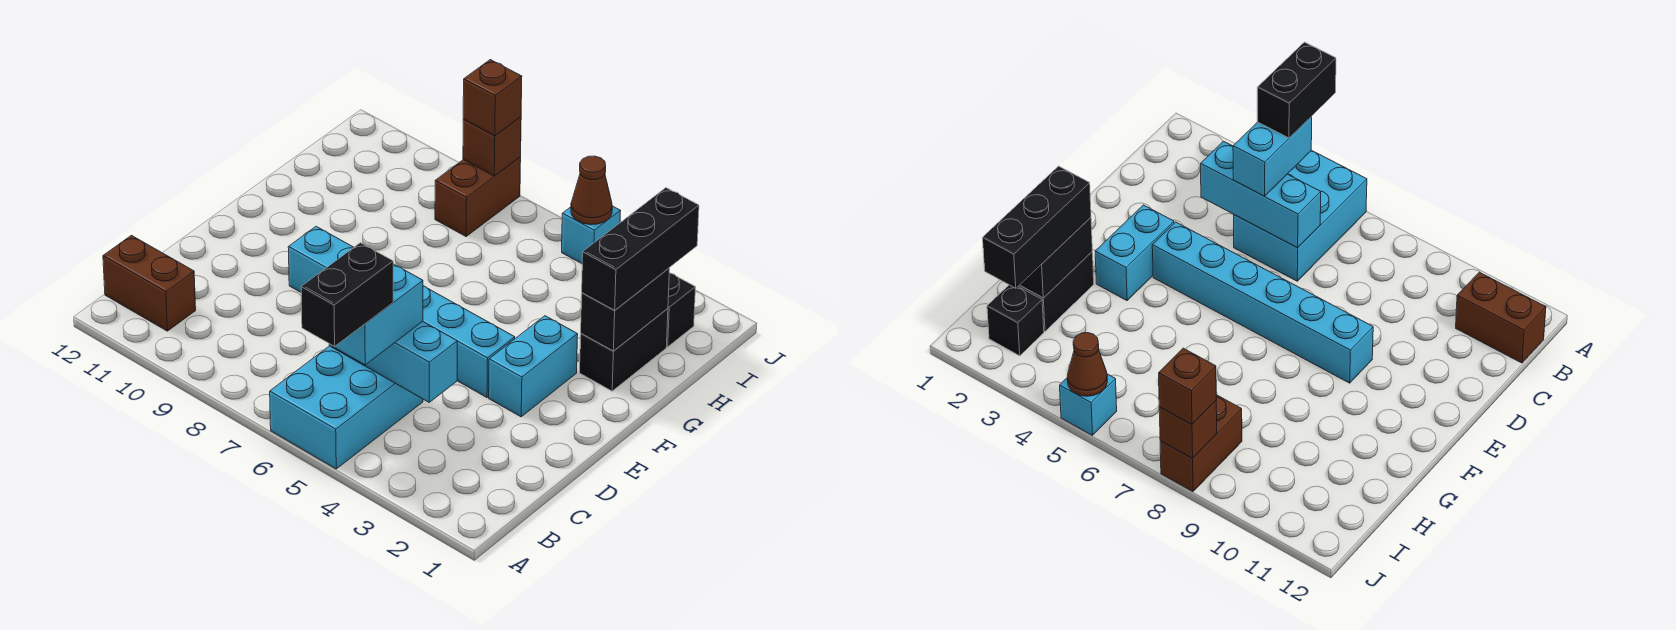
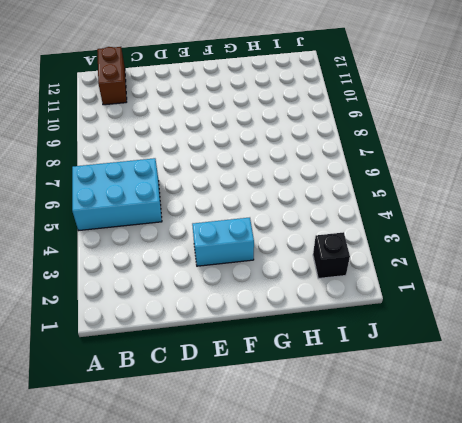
none -> cyan 1x6 brick [288,226,515,397]
none -> black 1x2 brick [580,309,668,391]
none -> brown 1x2 brick [435,157,521,236]

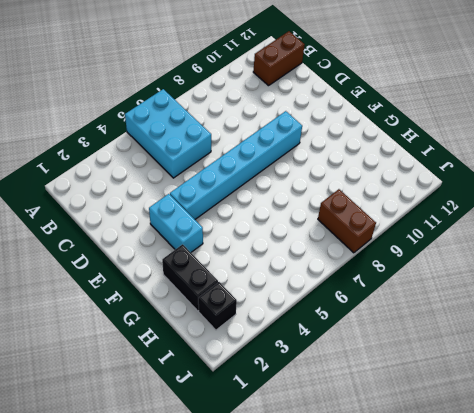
none -> cyan 1x1 brick [562,206,620,263]
none -> cyan 1x3 brick [329,322,457,402]
none -> black 1x2 brick [581,268,670,351]

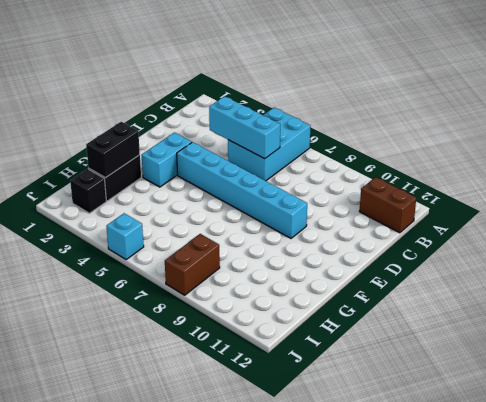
none -> brown 1x1 cone [571,156,612,225]
none -> brown 1x1 brick [463,117,521,176]
none -> cyan 1x2 brick [333,264,423,365]

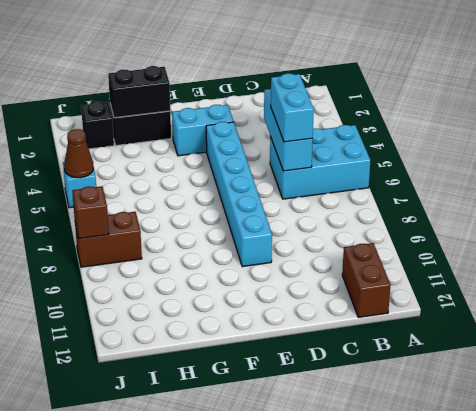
cyan 1x2 brick [271,73,314,142] -> cyan 1x2 brick turned to [333,264,423,365]
none -> black 1x3 brick [582,188,699,310]
none -> brown 1x1 brick [463,60,522,136]
none -> black 1x2 brick [301,243,393,346]

